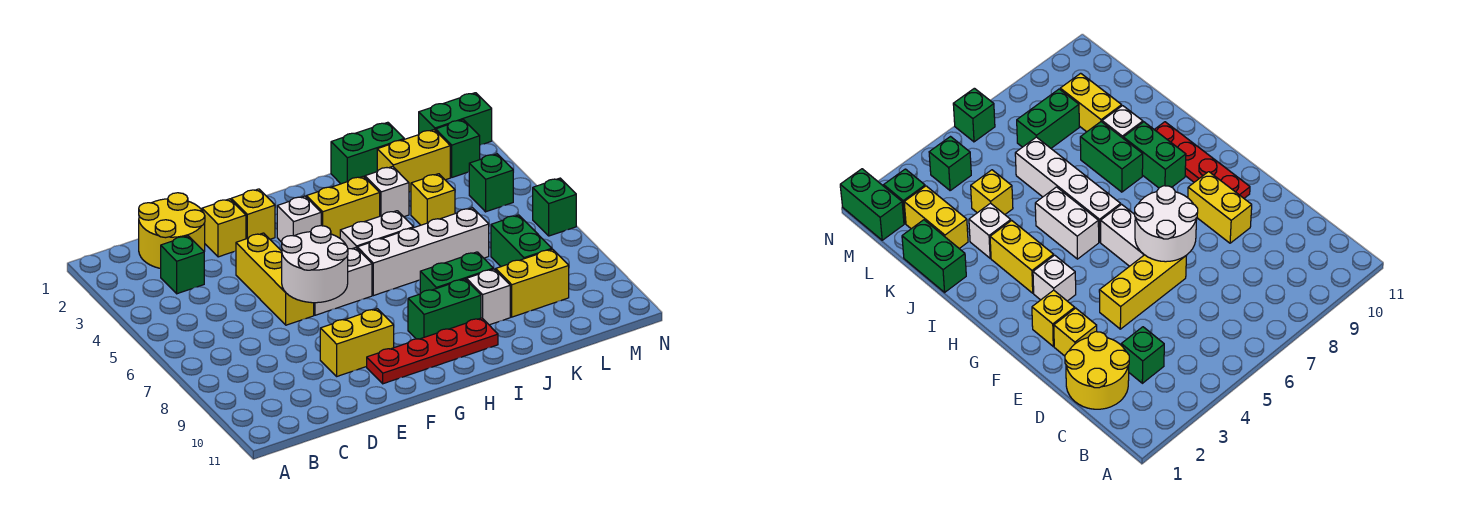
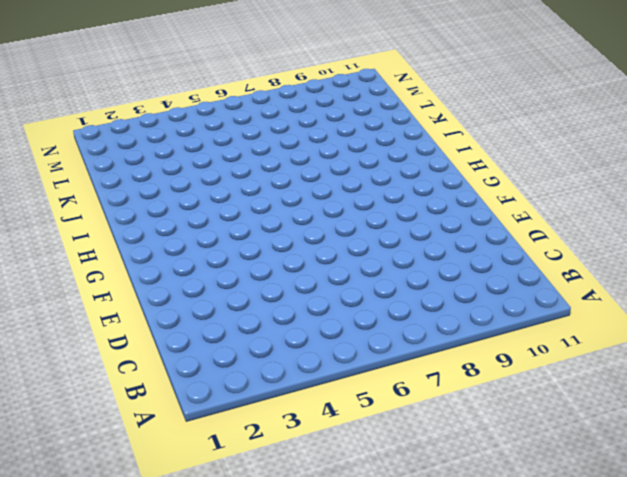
none -> yellow 2x2 round brick [139,193,205,269]
none -> green 1x1 brick [161,236,204,294]
none -> yellow 1x1 brick [202,199,246,257]

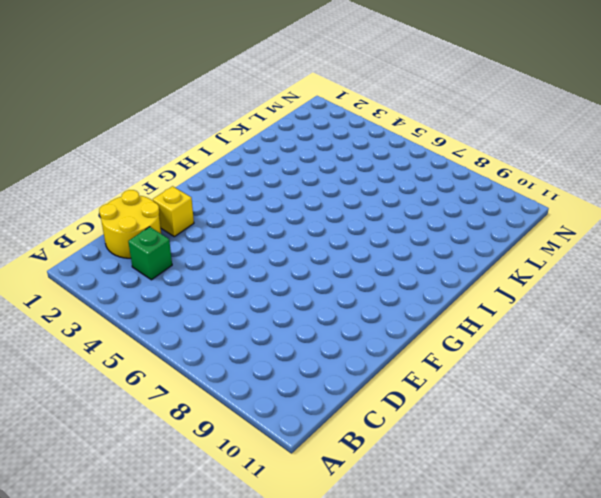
none -> yellow 1x3 brick [236,233,314,325]
none -> yellow 1x2 brick [320,309,394,376]
none -> yellow 1x1 brick [231,189,275,239]

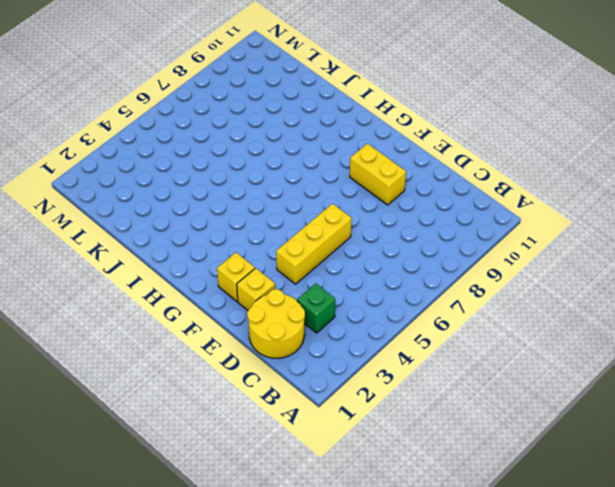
none -> white 1x2 brick [314,248,372,315]
none -> red 1x4 plate [367,318,498,384]
none -> white 1x1 brick [277,196,321,242]

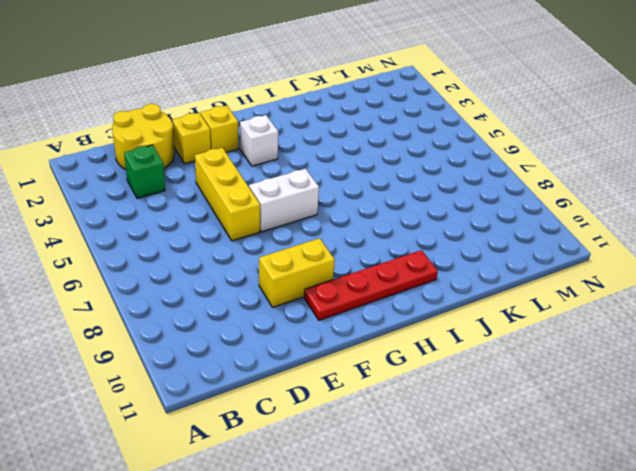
none -> yellow 1x2 brick [307,176,380,238]
none -> white 1x2 brick [340,211,413,249]
none -> white 1x4 brick [357,208,489,296]

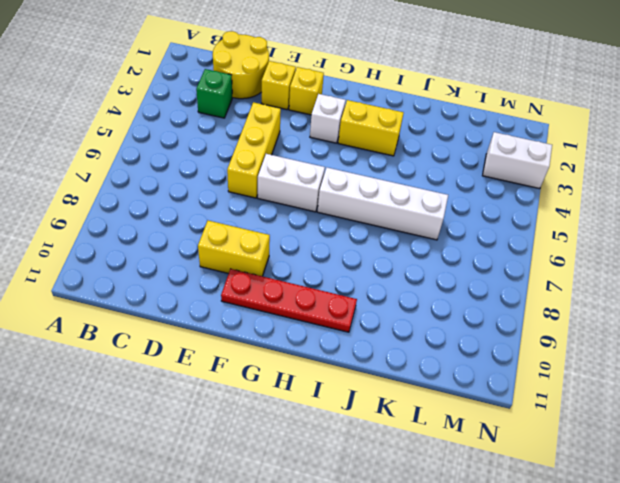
white 1x2 brick [482,132,552,189] -> white 1x2 brick moved to [340,211,413,249]
none -> green 1x2 brick [408,279,481,339]
none -> green 1x2 brick [420,252,493,294]
none -> green 1x2 brick [331,122,404,184]

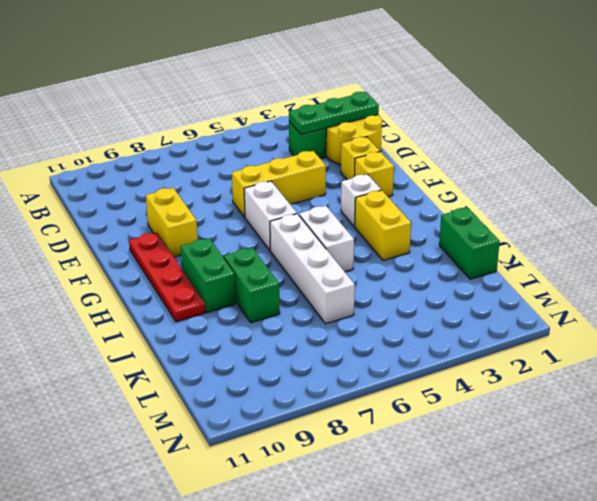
green 1x3 plate [289,92,379,135] -> none
none -> white 1x1 brick [365,166,409,217]
none -> white 1x1 brick [466,269,510,325]
none -> yellow 1x2 brick [377,130,450,192]

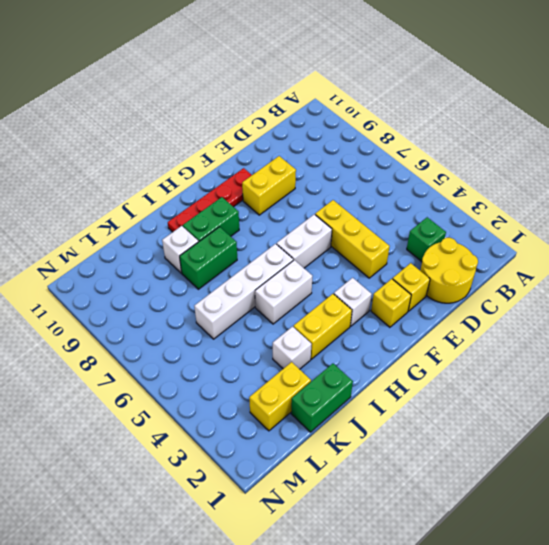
none -> yellow 1x1 brick [411,174,455,225]
none -> yellow 1x2 brick [496,249,569,317]
none -> green 1x2 brick [491,215,552,267]

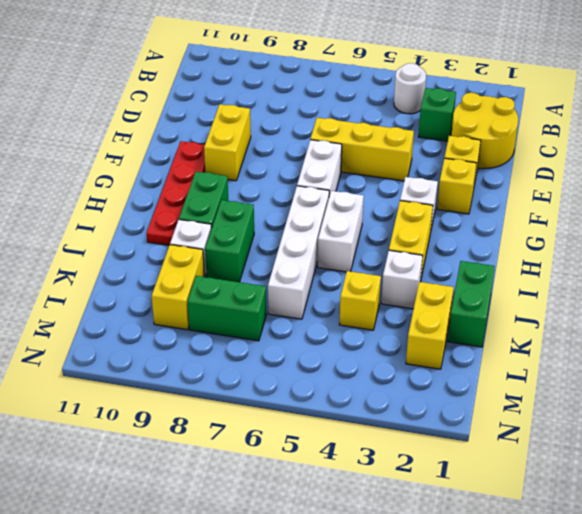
white 1x1 round brick [394,63,426,114] -> none
none -> green 1x2 brick [419,93,492,145]
none -> green 1x1 brick [436,120,480,177]
none -> green 1x1 brick [469,154,513,212]

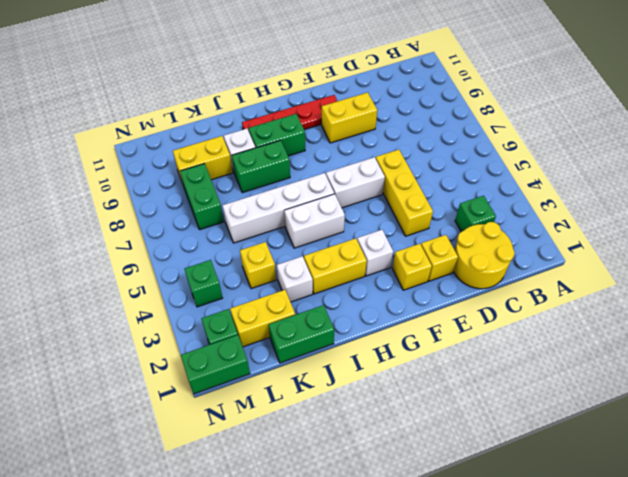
none -> green 1x1 brick [533,178,576,236]
none -> white 2x2 round brick [282,226,348,303]

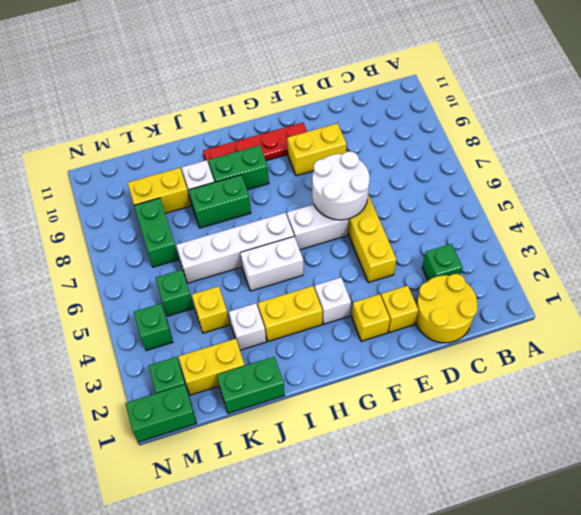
green 1x1 brick [155,270,193,316] -> green 1x1 brick moved to [533,178,576,236]

